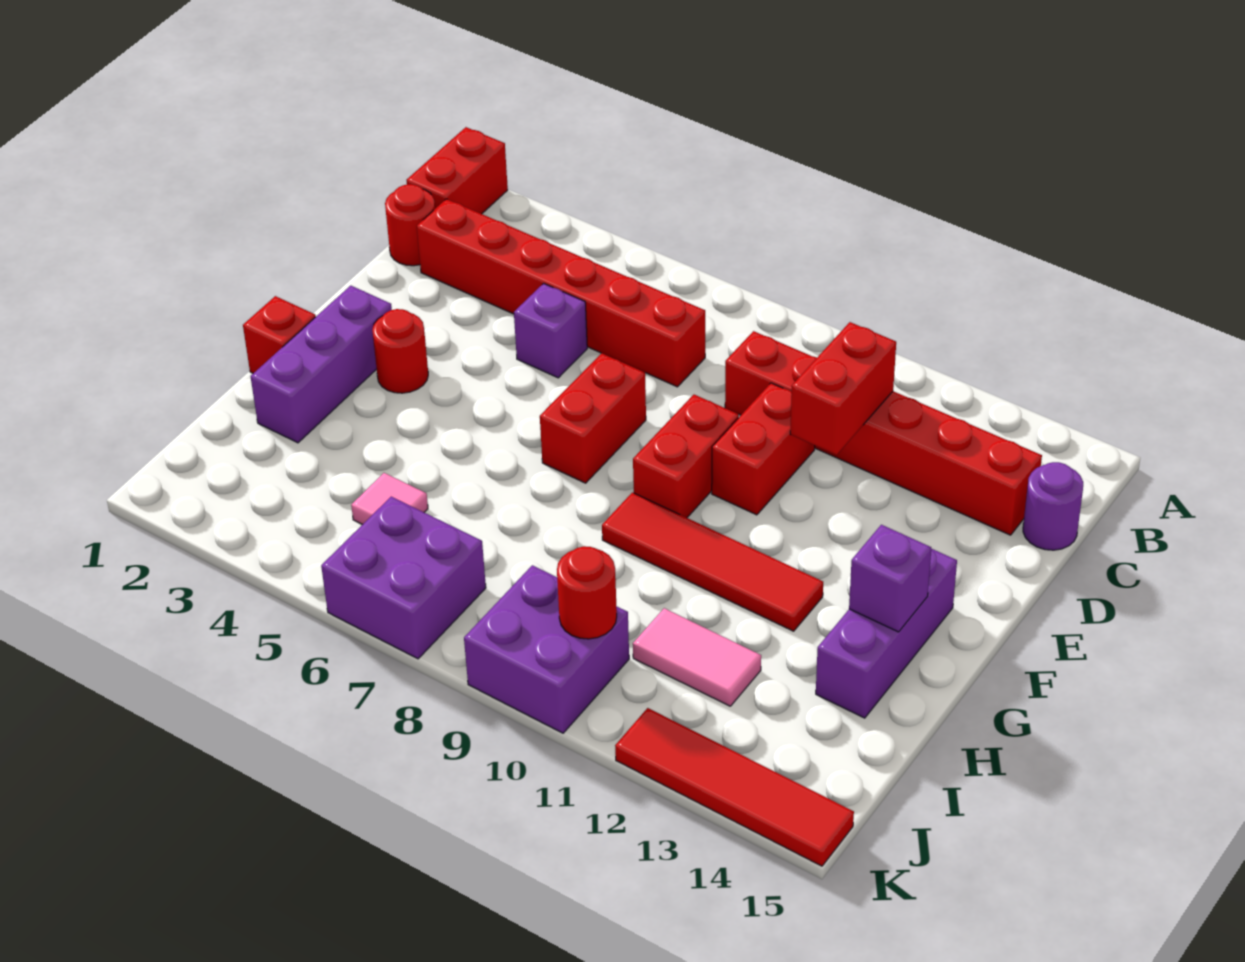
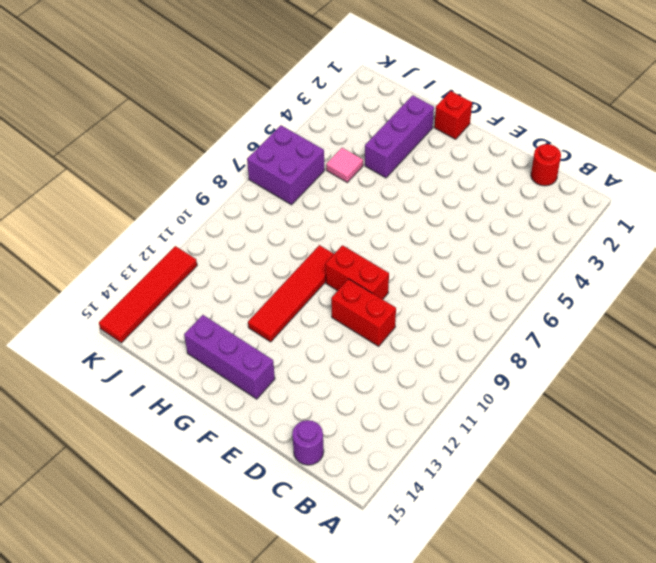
purple 1x3 brick [365,95,434,178] -> purple 1x3 brick turned to [251,286,392,443]
none -> red 1x2 brick [407,127,508,214]
none -> red 1x6 brick [417,199,705,387]
none -> red 1x6 brick [725,331,1042,535]

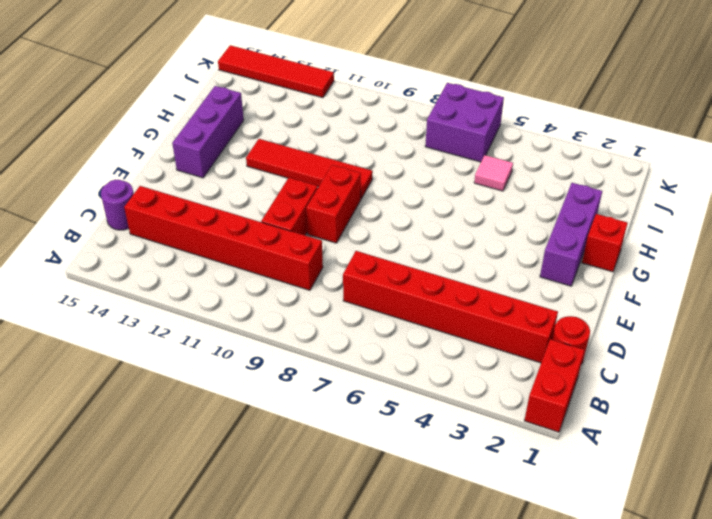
none -> purple 1x1 brick [514,283,587,378]
none -> red 1x2 brick [540,353,646,483]
none -> red 1x1 round brick [372,309,428,393]

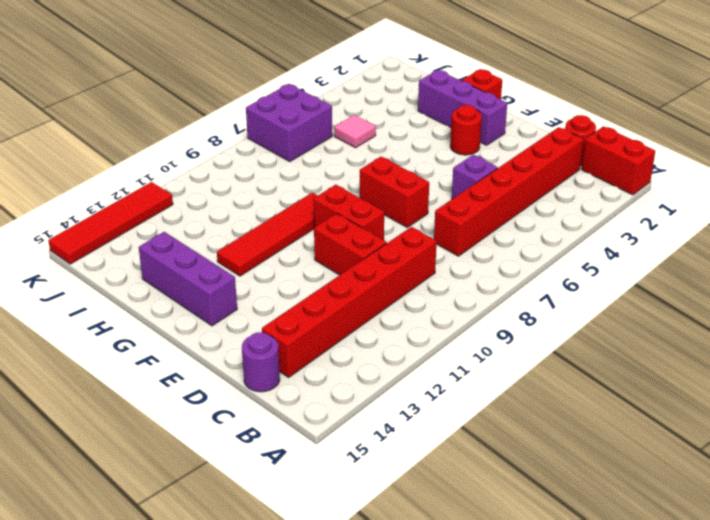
none -> pink 1x2 tile [633,608,761,706]
none -> purple 2x2 brick [464,565,629,733]
none -> red 1x2 brick [790,322,896,455]

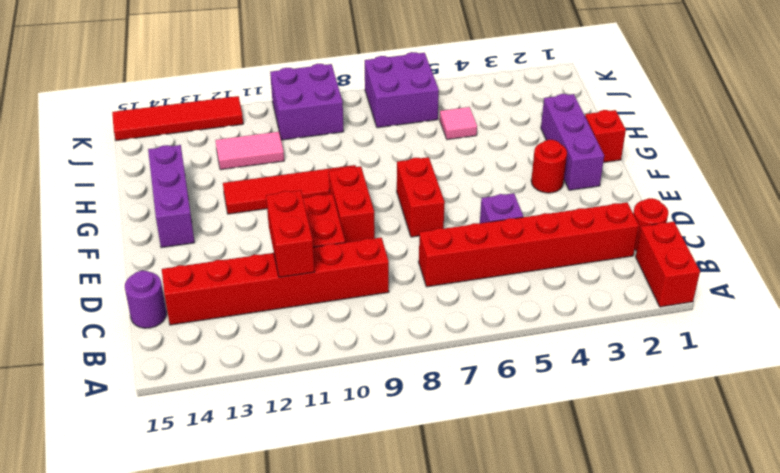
none -> purple 1x1 brick [849,525,931,632]
none -> red 1x1 round brick [557,546,617,639]

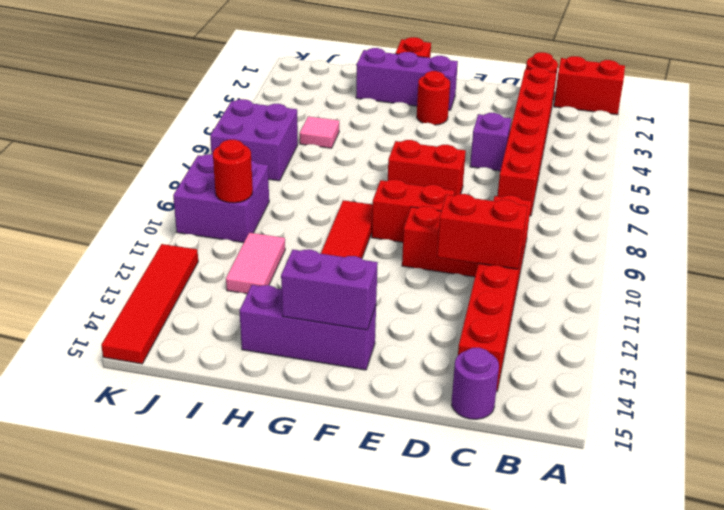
purple 1x2 brick [281,249,378,330] -> purple 1x1 brick [849,525,931,632]

